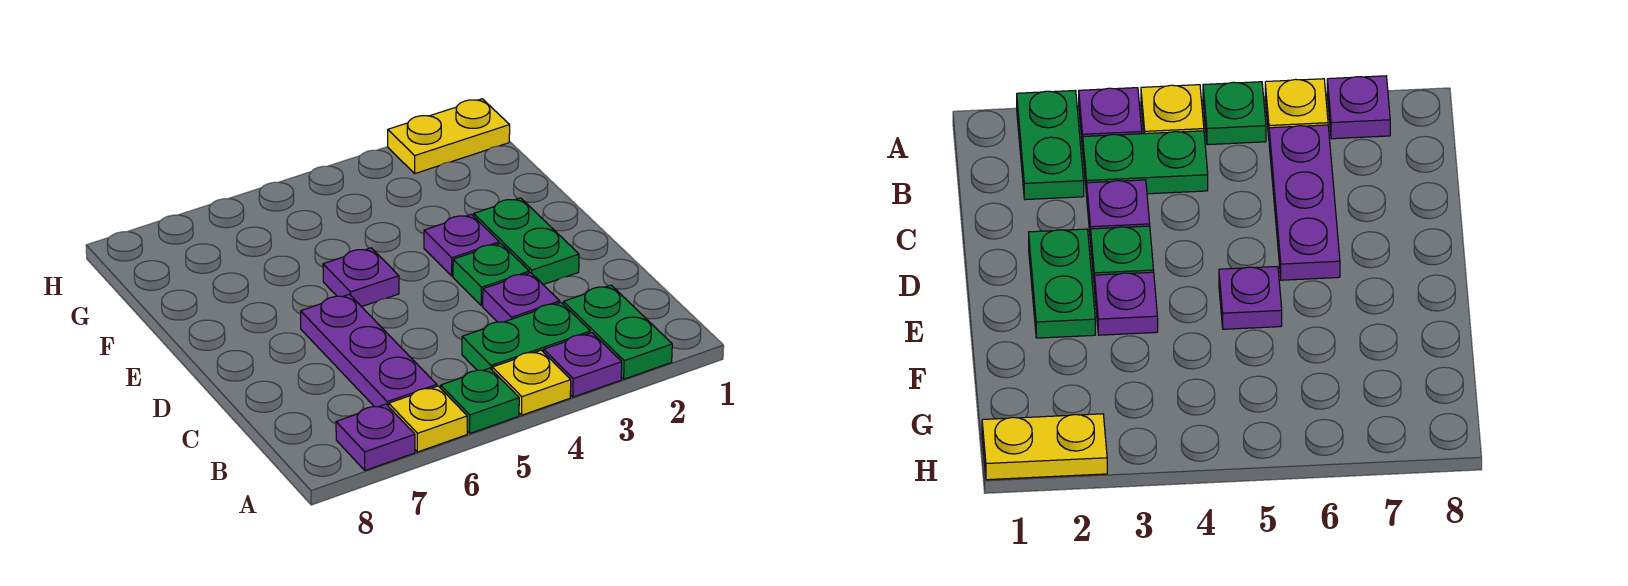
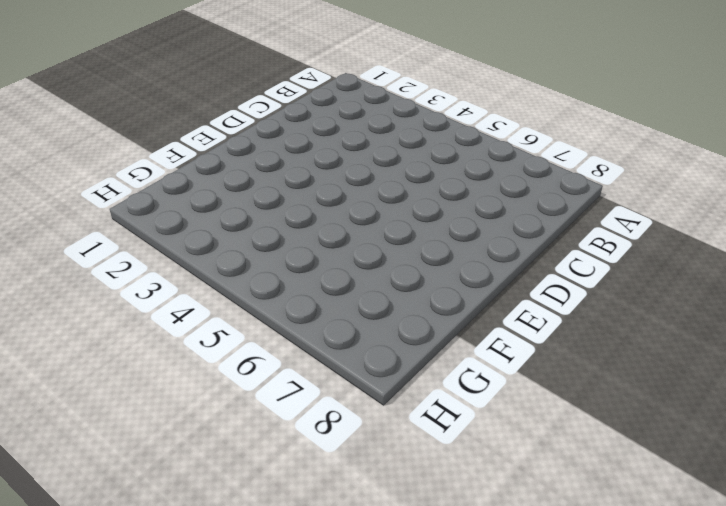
none -> green 1x2 plate [563,285,672,379]
none -> purple 1x1 plate [544,333,622,397]
none -> yellow 1x1 plate [492,350,571,415]

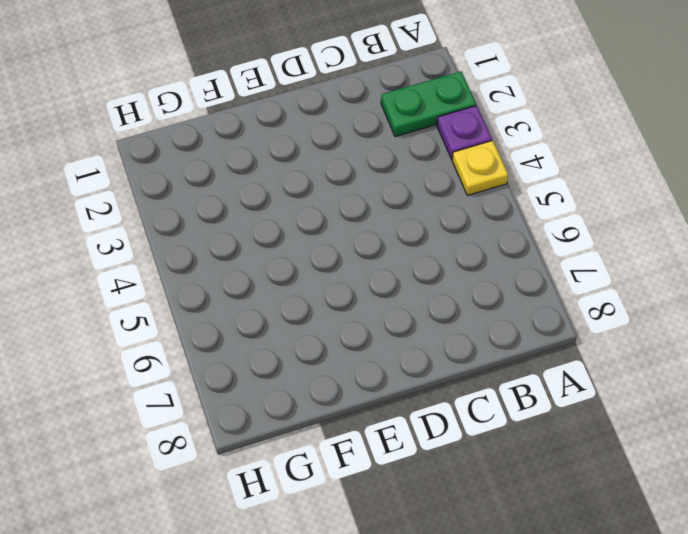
none -> green 1x1 plate [441,368,519,433]
none -> yellow 1x1 plate [389,386,467,452]
none -> purple 1x1 plate [336,404,415,470]

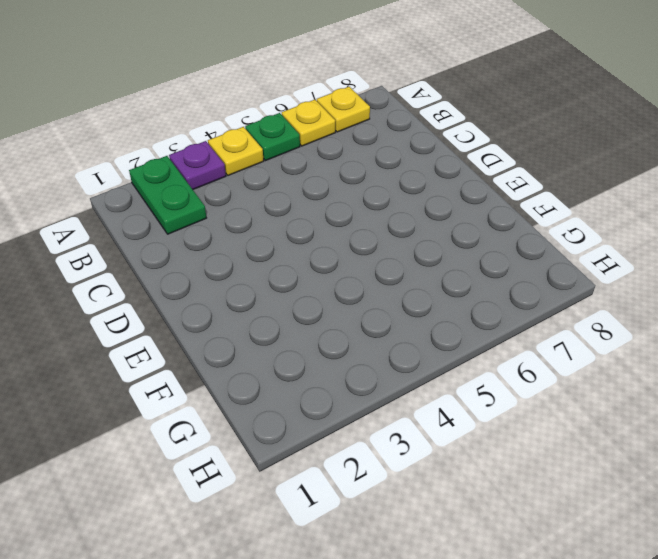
yellow 1x1 plate [317,87,370,132] -> purple 1x1 plate [336,404,415,470]
none -> green 1x2 plate [462,302,590,370]
none -> purple 1x3 plate [301,294,437,407]
none -> purple 1x1 plate [483,273,560,322]

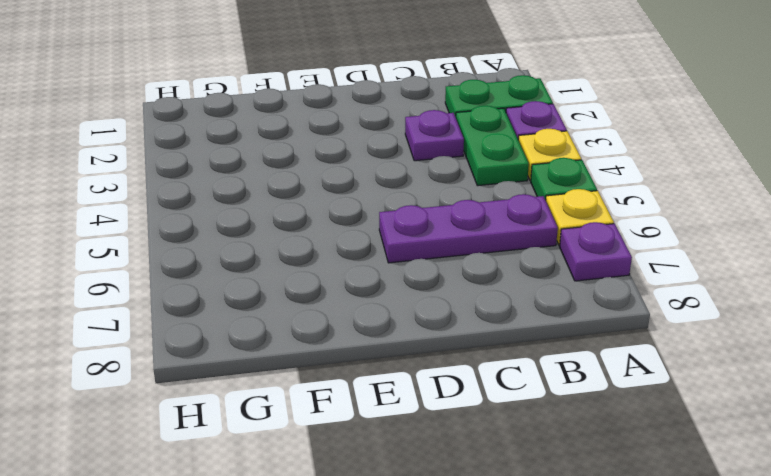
none -> green 1x2 plate [474,198,579,284]
none -> green 1x1 plate [453,243,529,306]
none -> purple 1x1 plate [424,214,499,276]

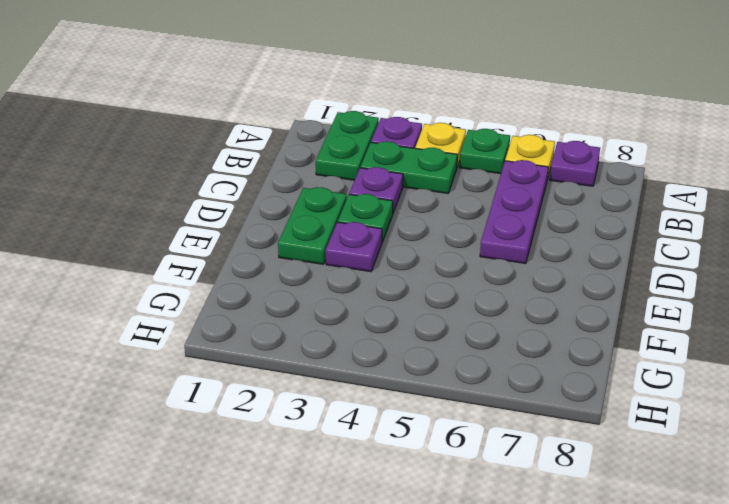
none -> purple 1x1 plate [323,248,399,307]
none -> yellow 1x2 plate [388,99,510,173]

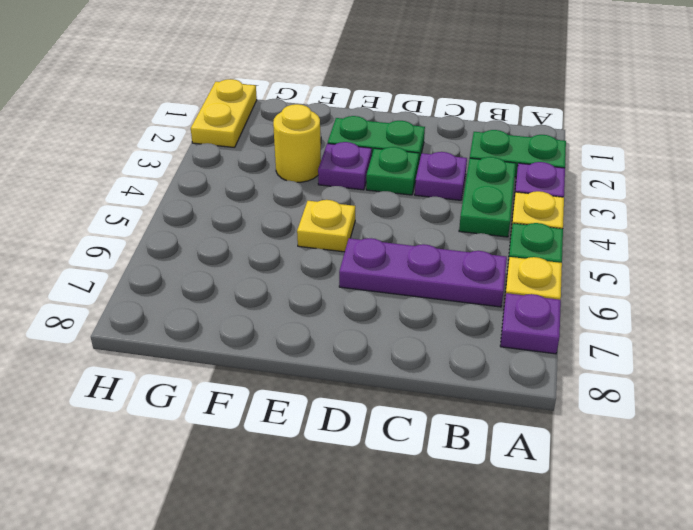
yellow 1x1 plate [297,200,355,252] -> purple 1x1 plate [323,248,399,307]
yellow 1x1 round brick [273,104,321,182] -> none

